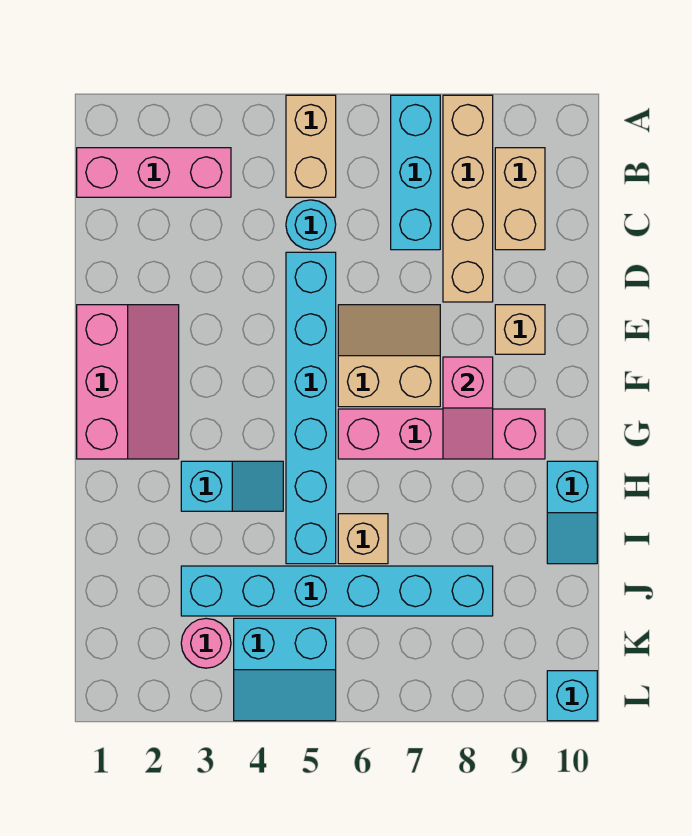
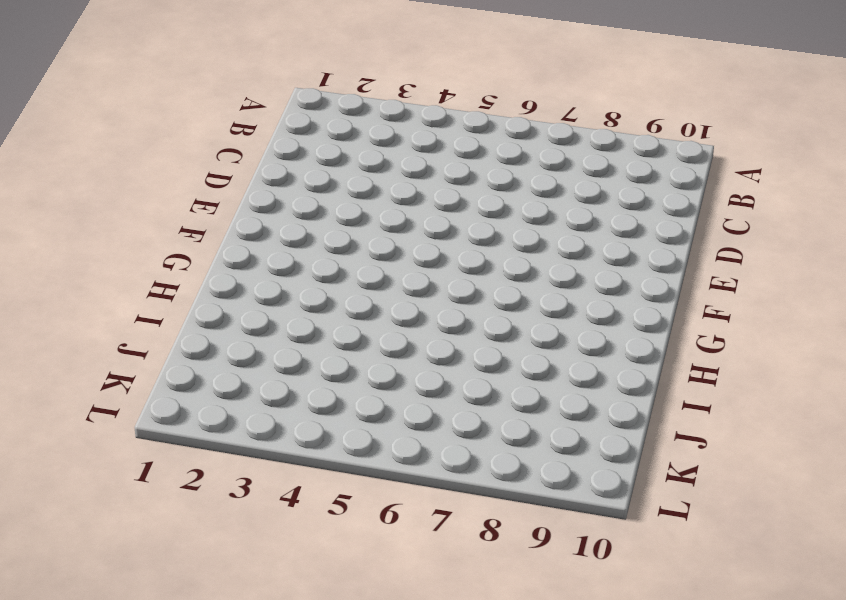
none -> tan 1x2 brick [286,95,336,197]
none -> cyan 1x3 brick [391,95,440,250]
none -> tan 1x4 brick [443,95,493,302]

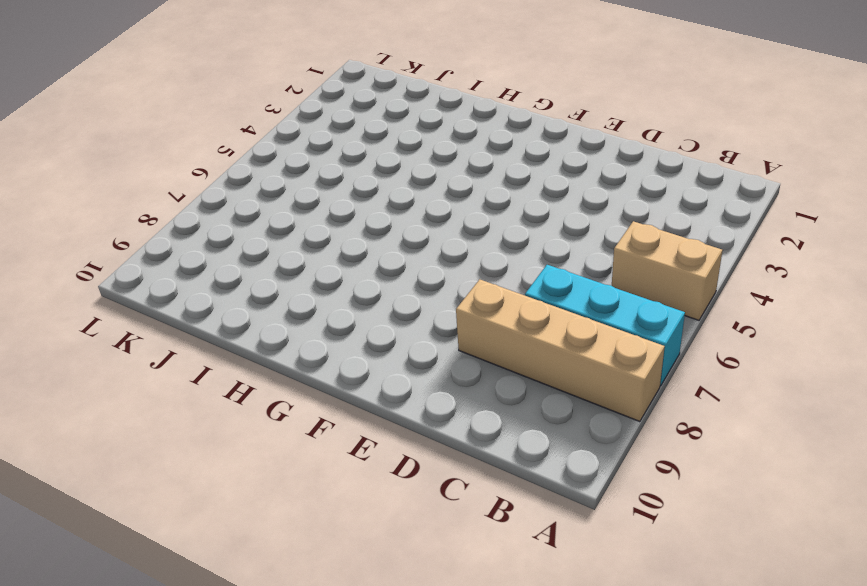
none -> pink 1x3 brick [77,148,231,197]
none -> tan 1x2 brick [495,148,545,250]
none -> cyan 1x1 round brick [286,200,336,250]

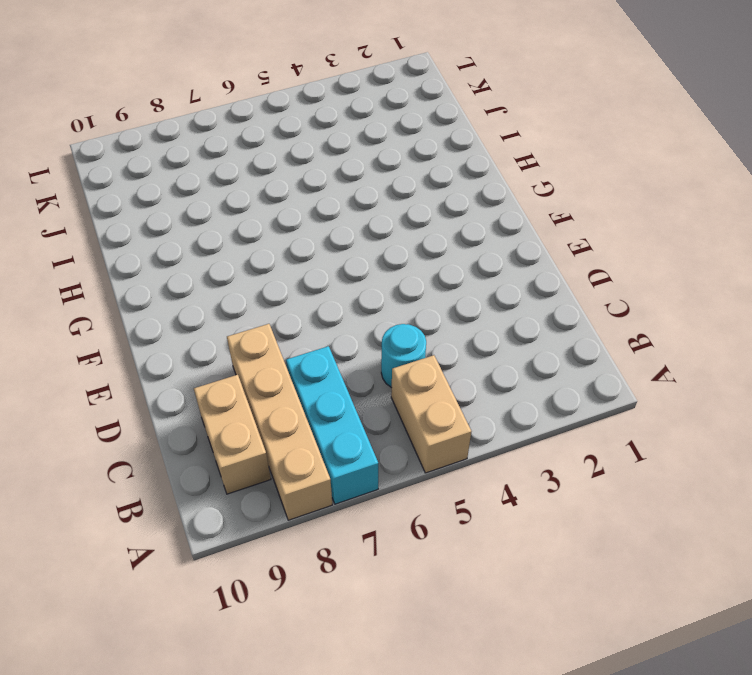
none -> pink 1x3 brick [77,148,231,197]
none -> cyan 1x6 brick [286,252,336,564]
none -> pink 2x3 slope [77,305,179,459]

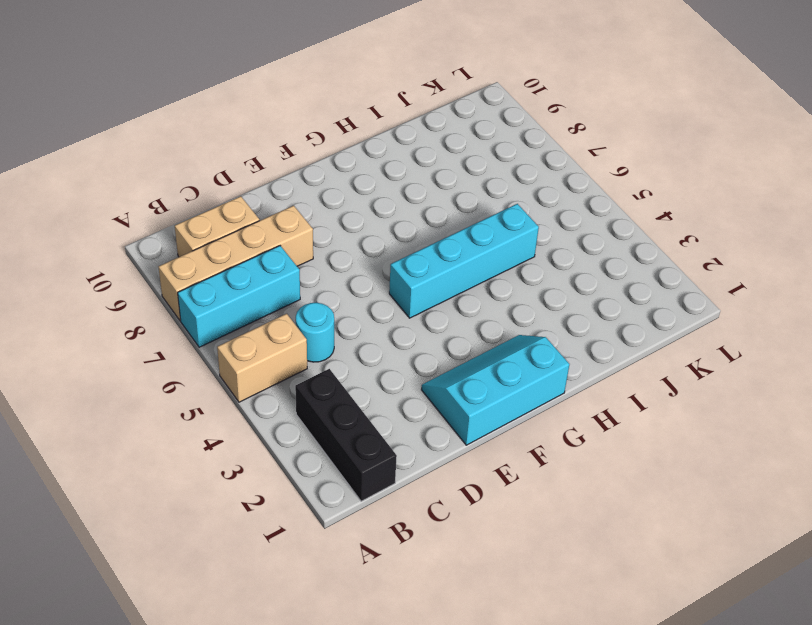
black 1x3 brick [295,369,397,501] -> pink 1x3 brick [77,148,231,197]
cyan 2x3 slope [422,335,570,445] -> pink 2x3 slope [77,305,179,459]
cyan 1x4 brick [389,204,539,318] -> cyan 1x6 brick [286,252,336,564]
none -> tan 2x2 slope [338,305,440,407]
none -> tan 1x1 brick [495,305,545,354]
none -> pink 1x4 brick [338,409,545,459]

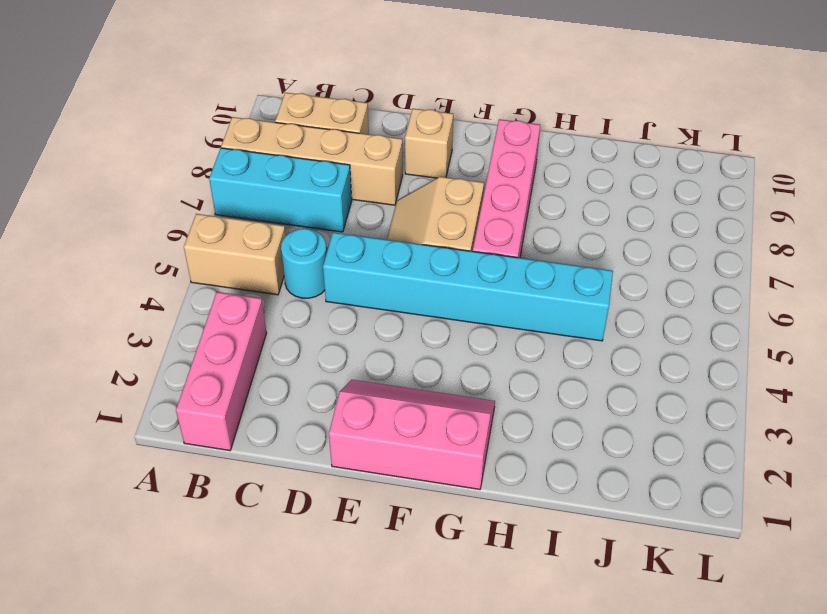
none -> cyan 1x2 slope [181,461,283,511]
none -> cyan 1x2 slope [547,461,597,564]
none -> tan 1x1 brick [338,514,388,564]

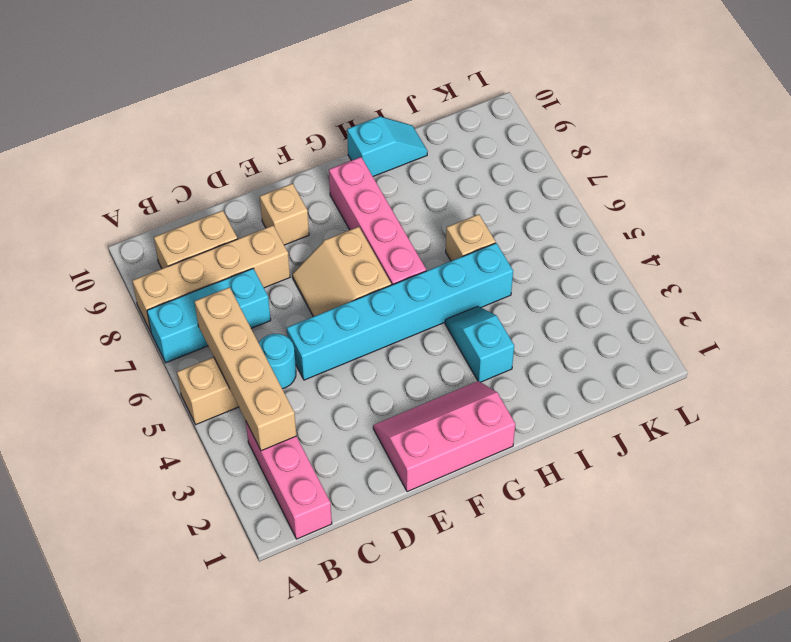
tan 1x4 brick [194,287,296,451] -> none
none -> cyan 1x6 brick [181,566,493,616]
none -> pink 1x1 round brick [181,618,231,668]
none -> cyan 2x2 slope [234,618,336,721]

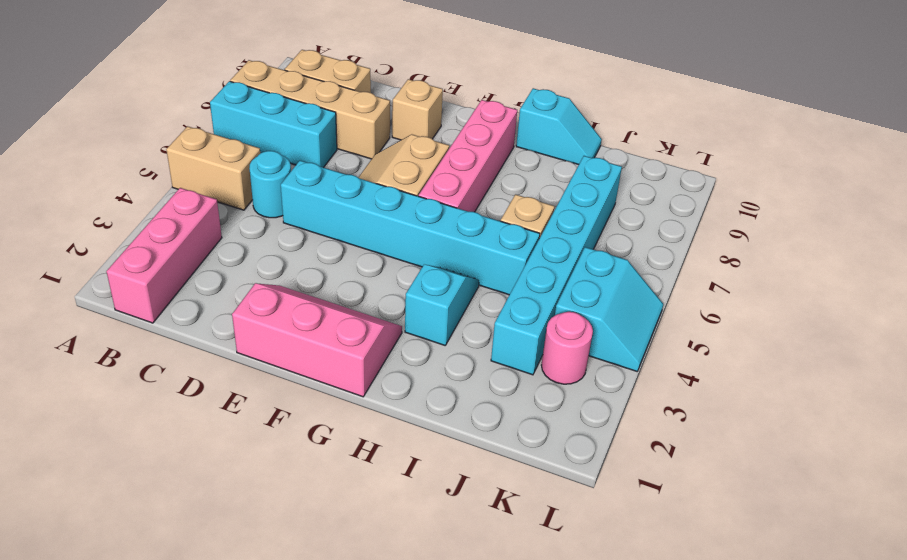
none -> cyan 1x1 brick [547,671,597,721]
none -> pink 1x2 slope [443,357,493,459]

